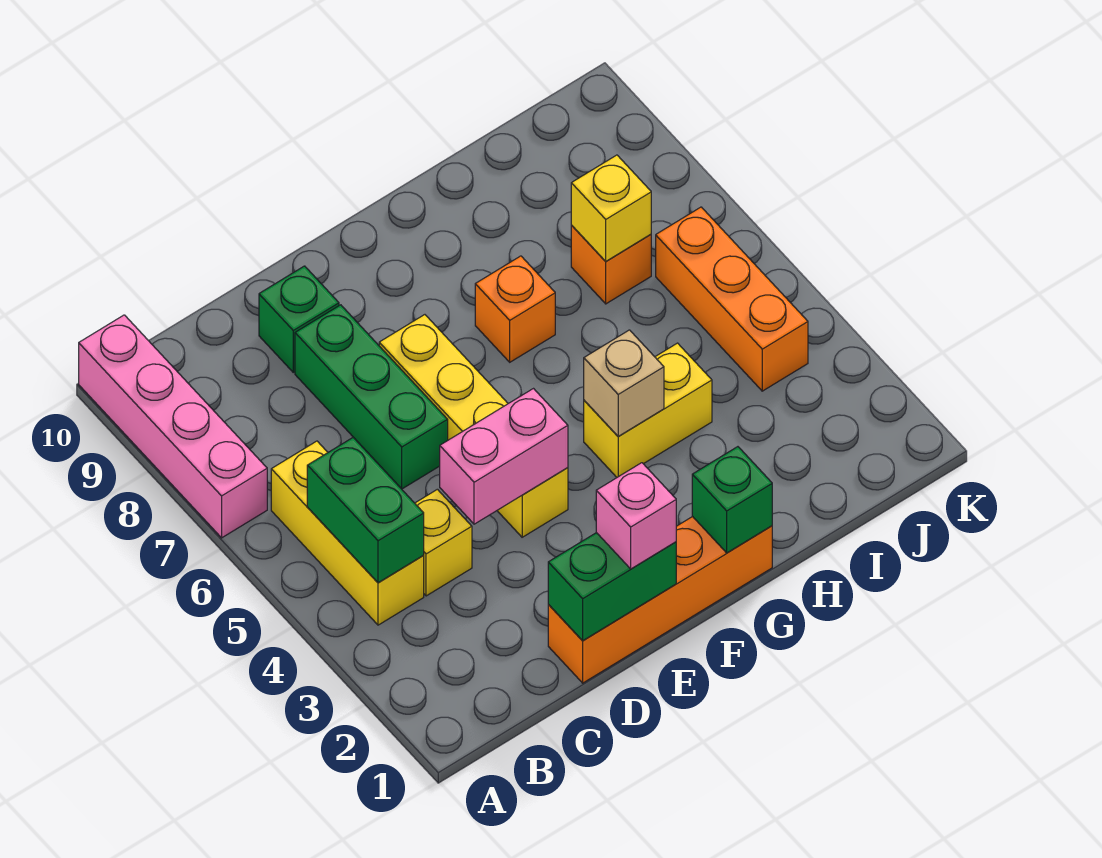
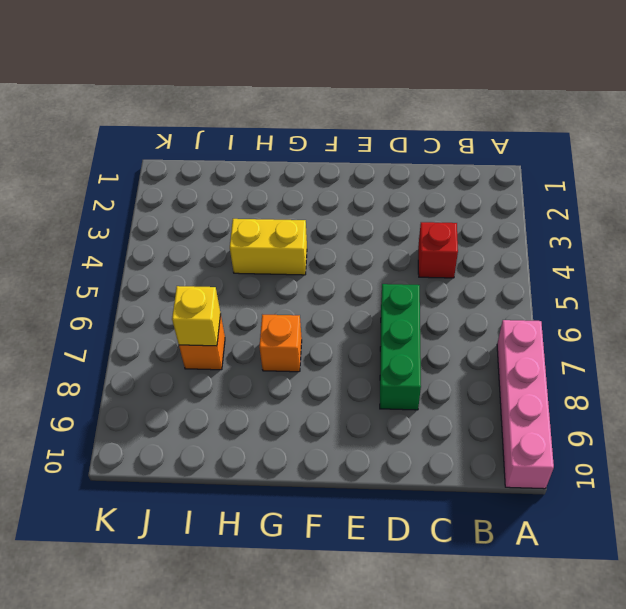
red 1x1 brick [418,222,458,278] -> yellow 1x1 brick [415,489,472,596]
none -> yellow 1x3 brick [271,441,424,625]
none -> orange 1x4 brick [548,517,772,683]
none -> green 1x1 brick [259,266,339,372]

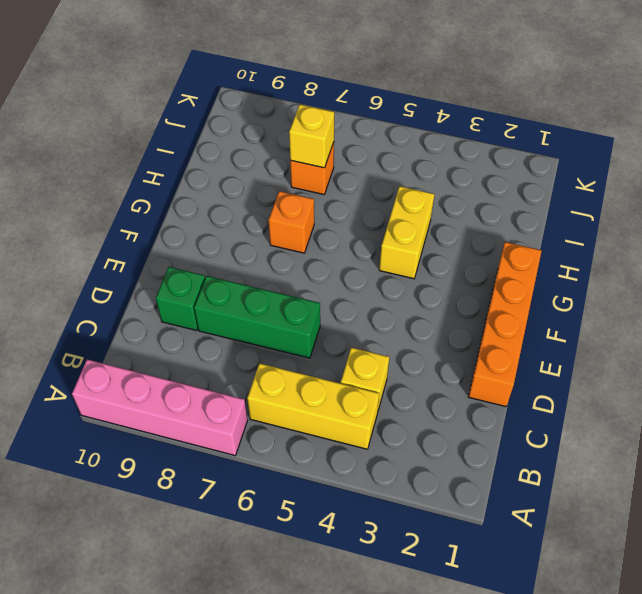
none -> yellow 1x4 brick [379,315,568,537]
none -> orange 1x3 brick [656,207,808,391]
none -> green 1x2 brick [307,438,424,583]

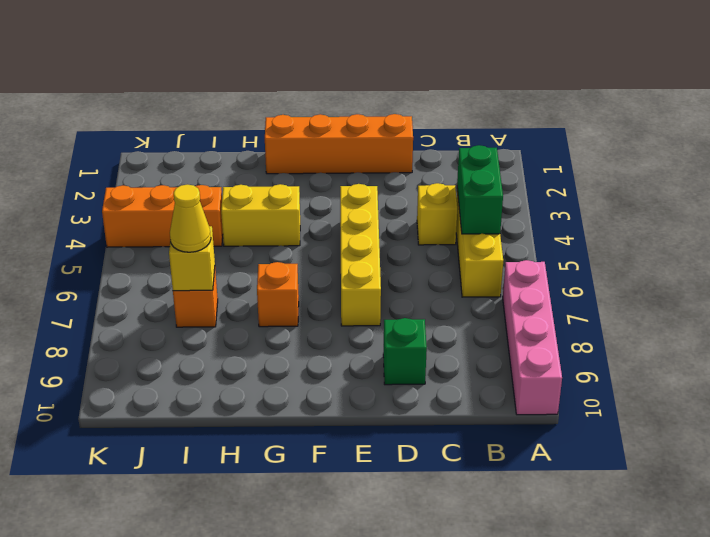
orange 1x3 brick [102,185,223,247] -> orange 1x3 brick turned to [656,207,808,391]
yellow 1x1 cone [170,185,211,252] -> none
none -> green 1x3 brick [295,305,448,489]
none -> green 1x2 brick [548,533,676,641]
none -> pink 1x2 brick [440,389,568,524]

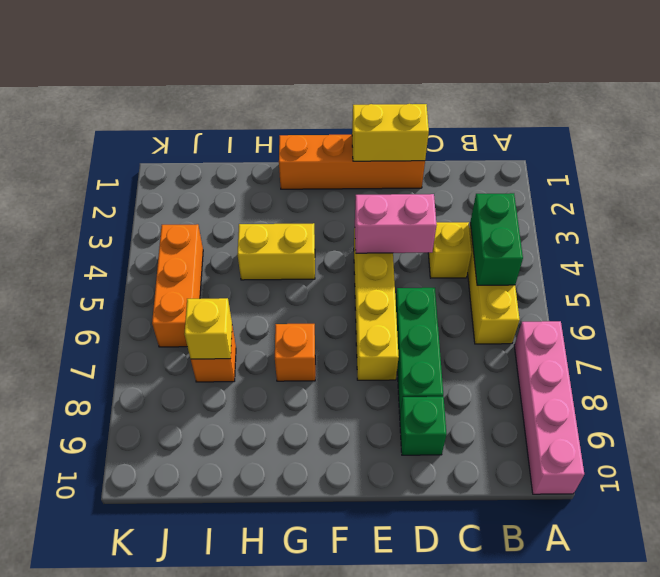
yellow 1x2 brick [352,104,429,161] -> green 1x2 brick [548,533,676,641]
none -> green 1x1 brick [692,447,772,553]
none -> tan 1x1 brick [584,330,664,437]
none -> pink 1x1 brick [596,463,676,569]

